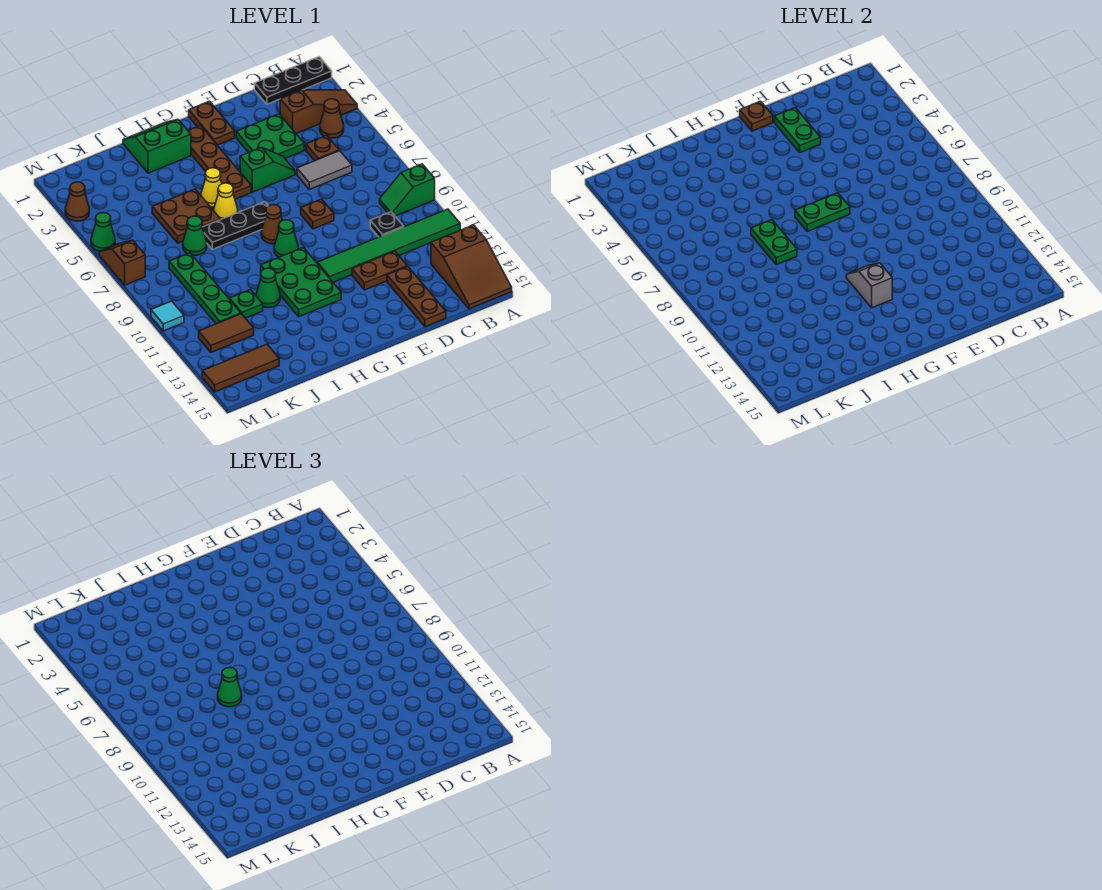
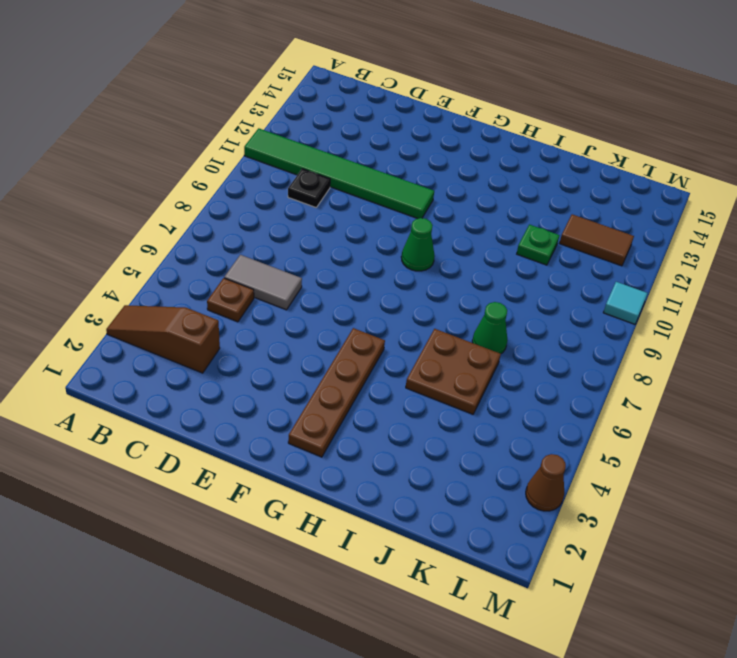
none -> black 1x3 plate [255,57,332,104]
none -> green 1x2 slope [379,164,435,216]
none -> brown 2x3 slope [431,225,512,309]
none -> brown 1x1 cone [320,99,344,138]

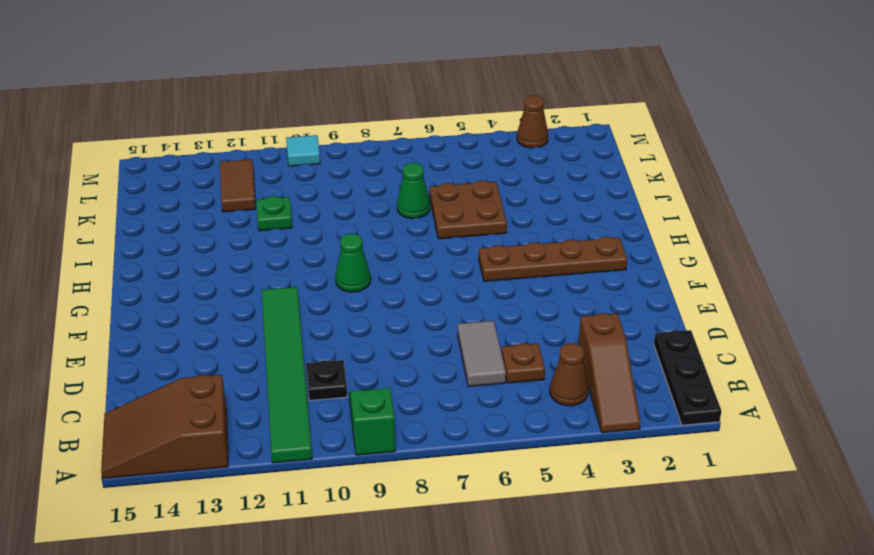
none -> green 2x2 plate [236,114,304,158]
none -> brown 1x2 plate [352,251,407,290]
none -> brown 1x3 plate [387,266,446,327]
none -> green 1x2 slope [240,147,295,192]

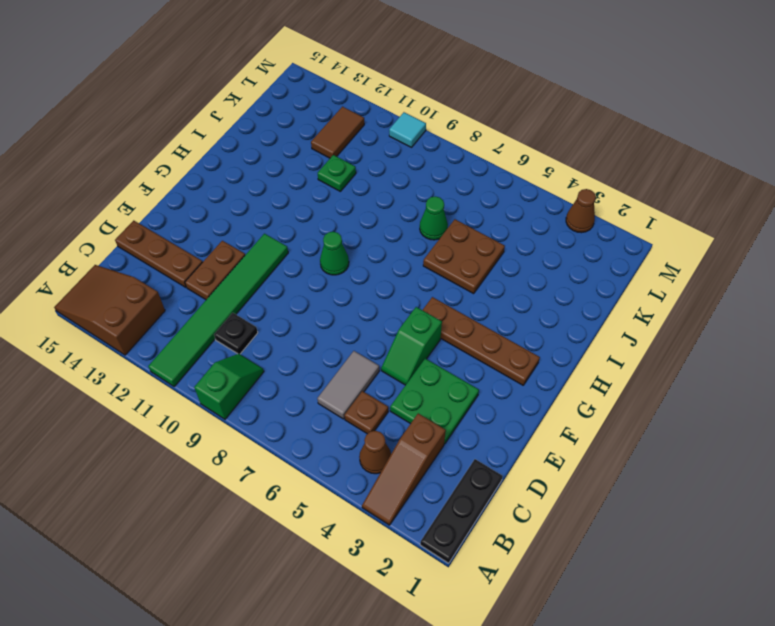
none -> brown 1x1 plate [301,199,334,229]
none -> brown 1x2 plate [189,101,235,145]
none -> black 1x3 plate [202,202,268,249]
none -> brown 1x1 cone [261,205,282,244]

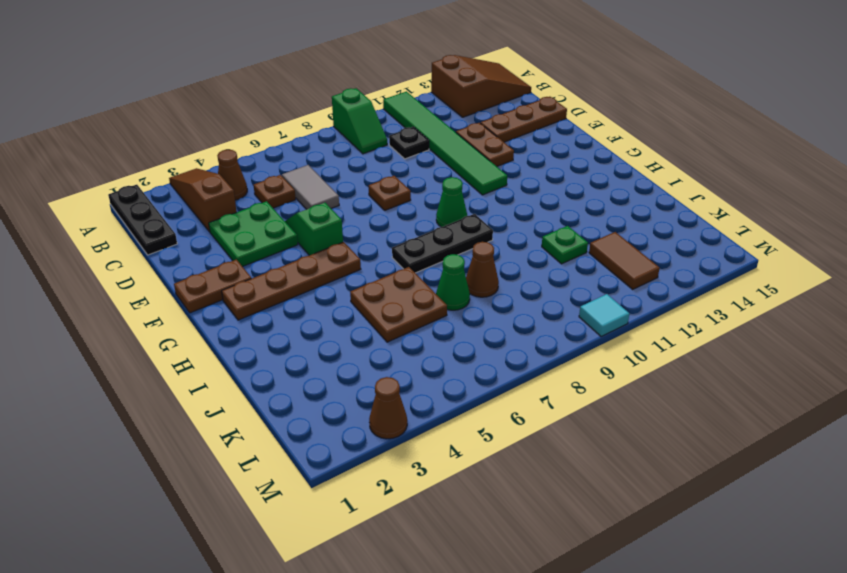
black 1x3 plate [392,214,493,273] -> black 1x3 plate turned to [202,202,268,249]
brown 1x1 cone [466,242,499,297] -> brown 1x1 cone moved to [261,205,282,244]
none -> green 2x3 plate [261,248,341,317]
none -> green 2x2 slope [123,120,191,173]
none -> yellow 1x1 cone [201,168,222,207]
none -> yellow 1x1 cone [214,183,238,220]

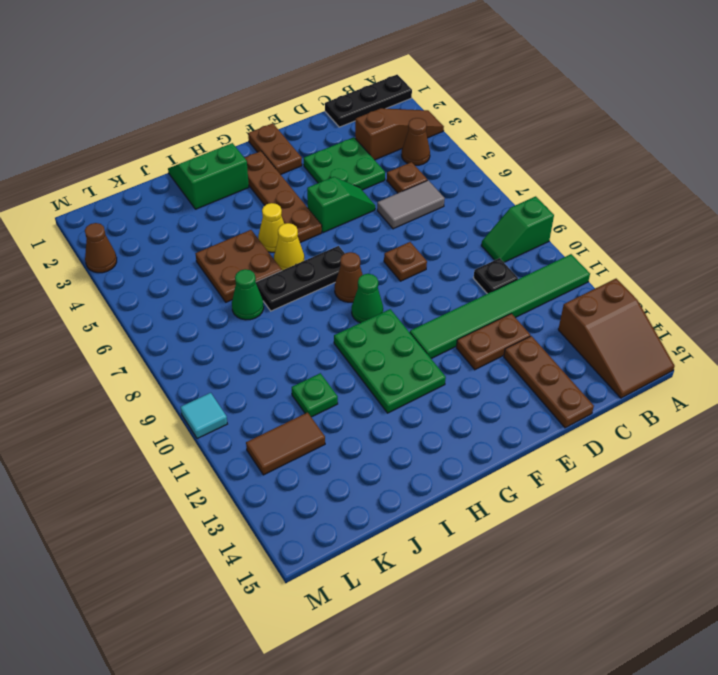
none -> green 1x1 cone [256,268,280,307]
none -> green 1x4 plate [169,253,241,324]
none -> brown 1x3 tile [202,344,279,392]
none -> green 1x1 cone [91,213,115,251]

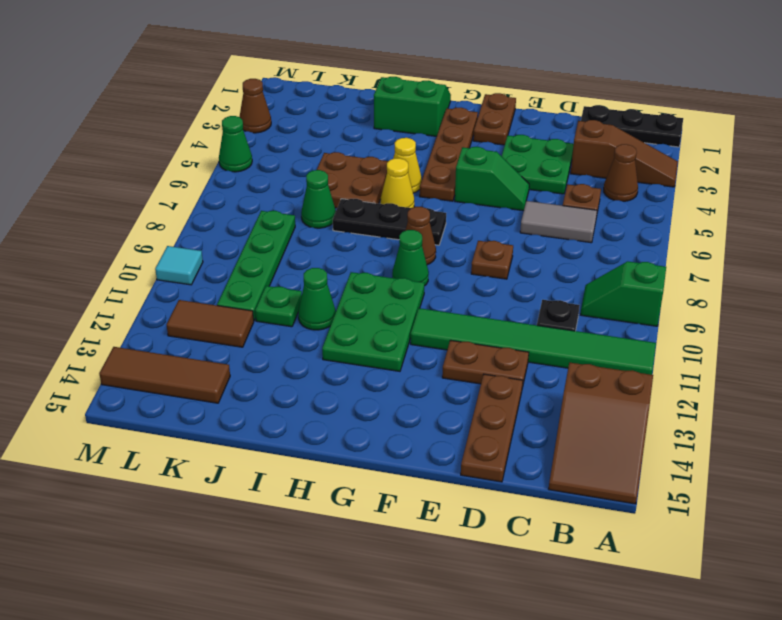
none -> brown 1x2 slope [99,240,145,285]
none -> green 1x2 plate [775,108,821,153]
none -> brown 1x1 plate [740,101,773,131]
none -> green 1x2 plate [795,193,850,232]

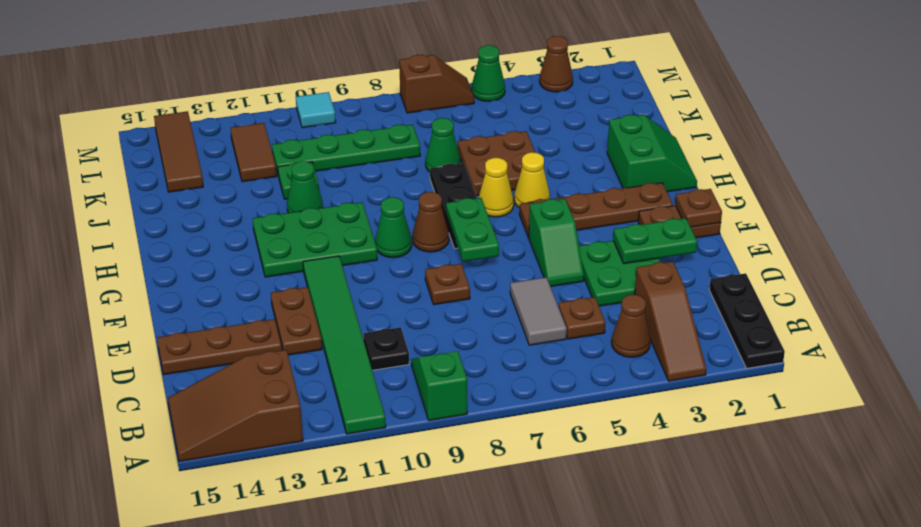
none -> grey 1x2 slope [846,263,892,308]
none -> green 1x2 plate [751,220,797,265]
none -> green 1x1 cone [218,668,242,707]

